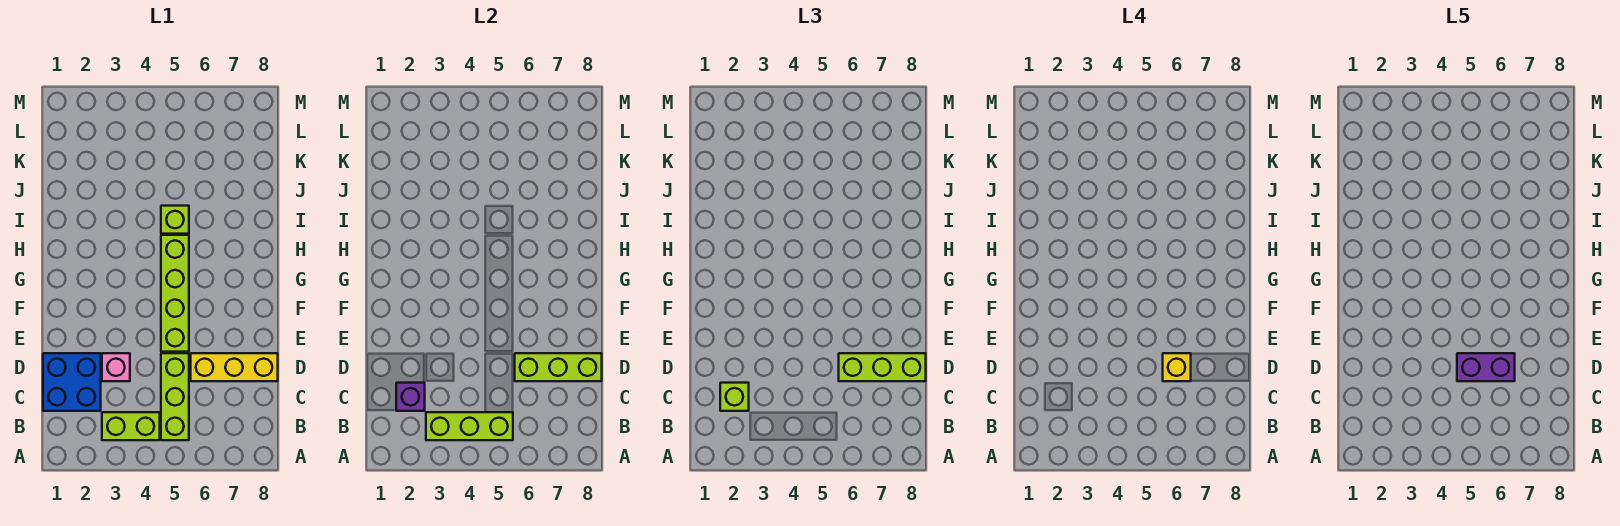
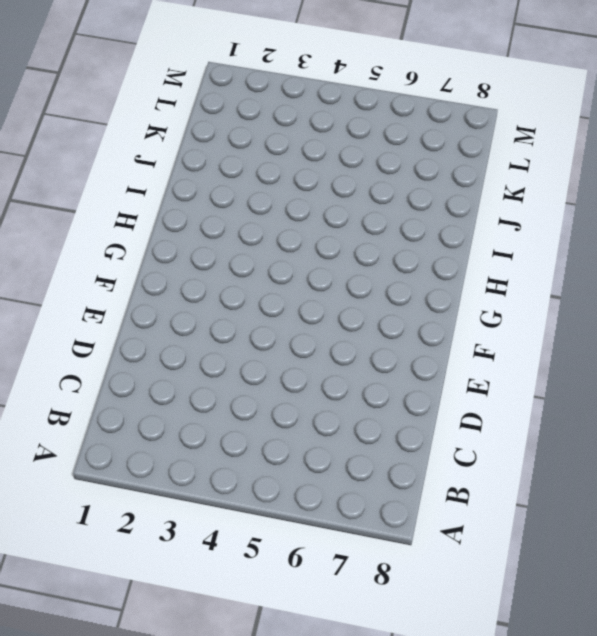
none -> lime 1x2 brick [102,412,160,440]
none -> lime 1x3 brick [161,353,189,440]
none -> blue 2x2 brick [43,353,101,411]

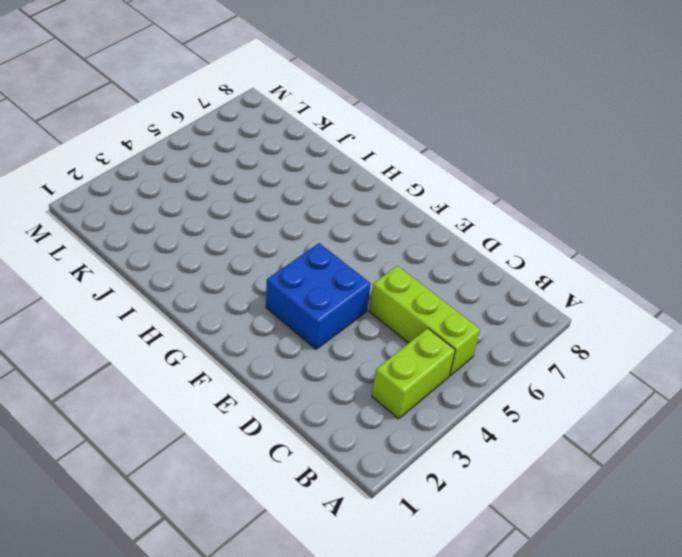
blue 2x2 brick [266,243,371,349] -> blue 2x2 brick moved to [43,353,101,411]
none -> pink 1x1 brick [102,353,130,381]
none -> yellow 1x3 brick [191,353,278,381]
none -> lime 1x4 brick [161,235,189,352]

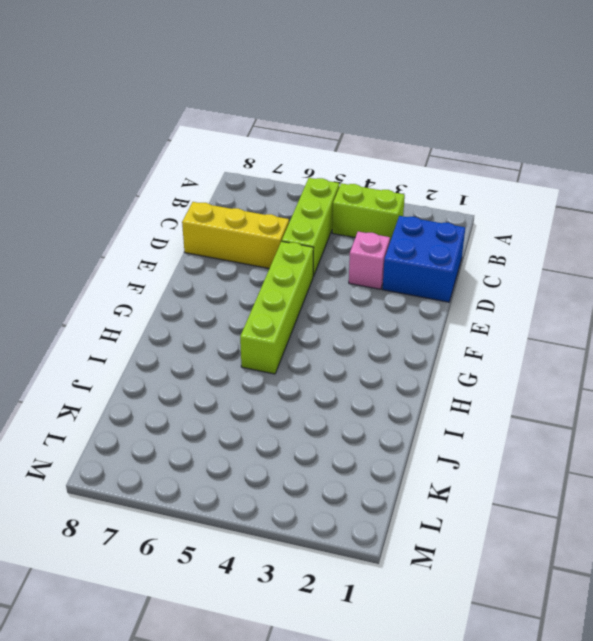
none -> lime 1x1 brick [161,206,189,234]
none -> lime 1x3 brick [426,412,513,440]
none -> purple 1x1 brick [396,383,425,411]

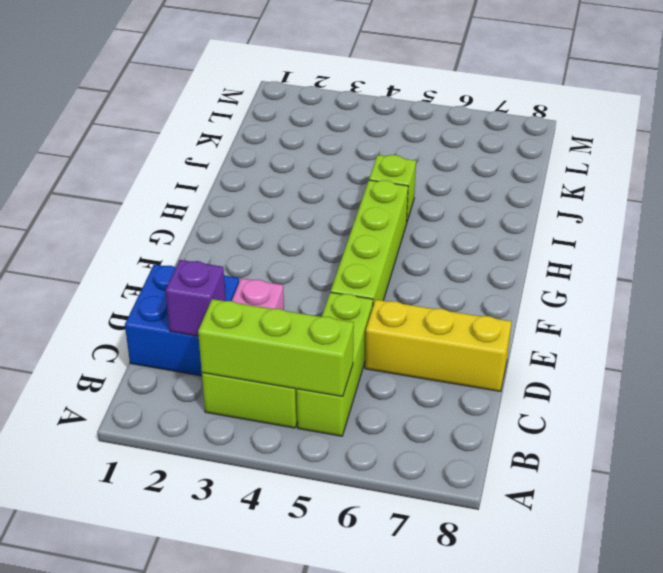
none -> lime 1x3 brick [515,353,602,381]
none -> lime 1x1 brick [720,383,749,411]
none -> lime 1x3 brick [839,353,926,381]

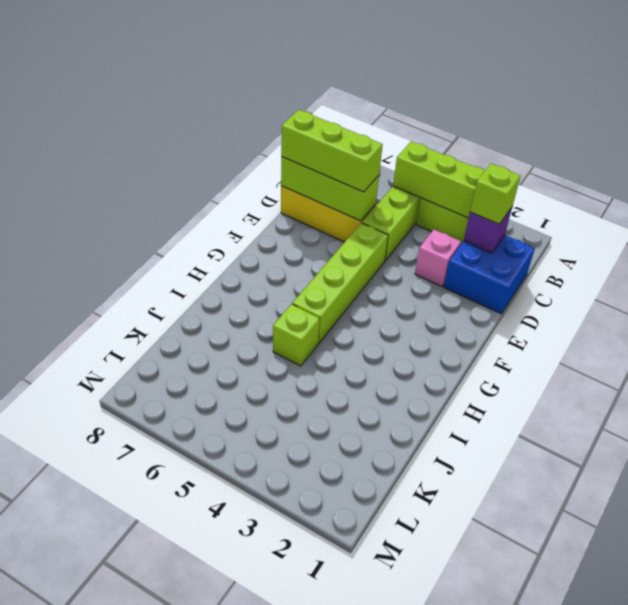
none -> yellow 1x1 brick [1163,353,1191,381]
none -> purple 1x2 brick [1457,353,1515,381]

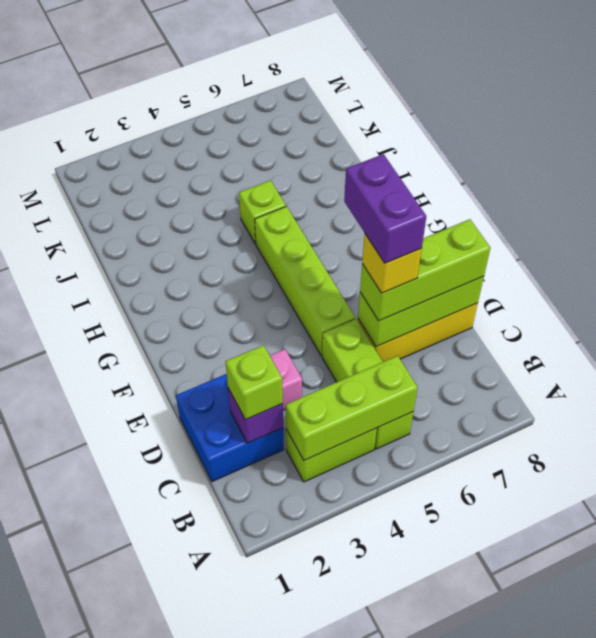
purple 1x2 brick [344,154,426,263] -> purple 1x2 brick turned to [1457,353,1515,381]

